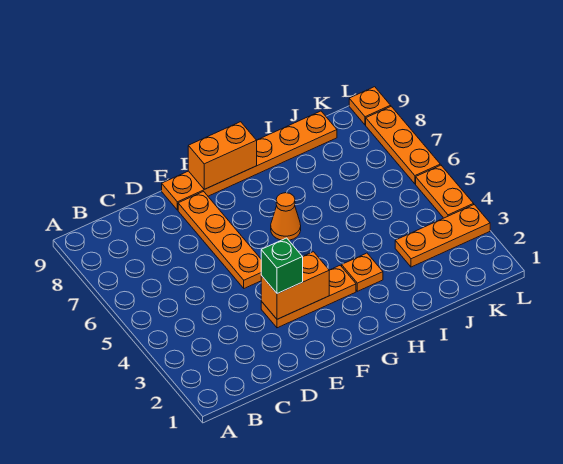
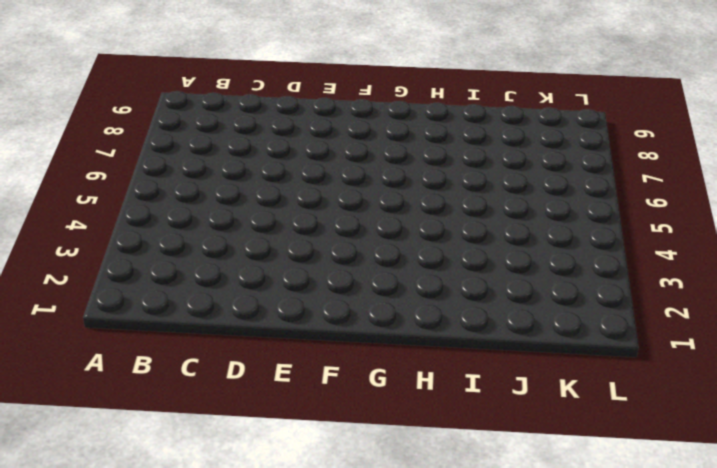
none -> orange 1x3 plate [261,265,356,328]
none -> orange 1x4 plate [178,191,261,288]
none -> orange 1x6 plate [162,111,337,210]

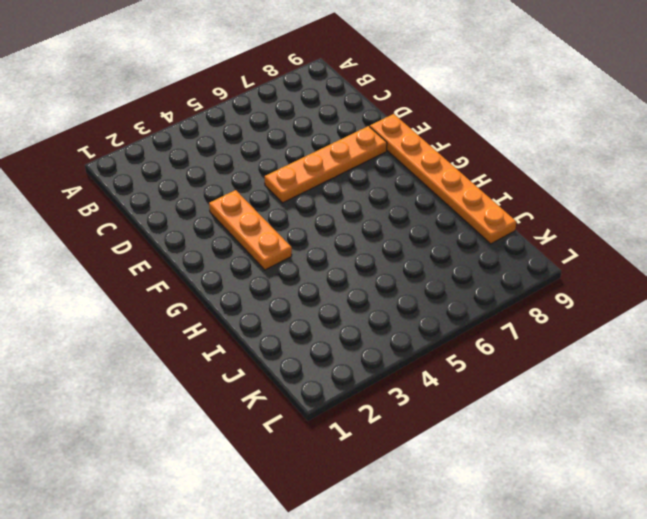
none -> orange 1x1 cone [271,193,301,240]
none -> orange 1x1 plate [342,253,383,291]
none -> orange 1x3 plate [395,205,490,267]

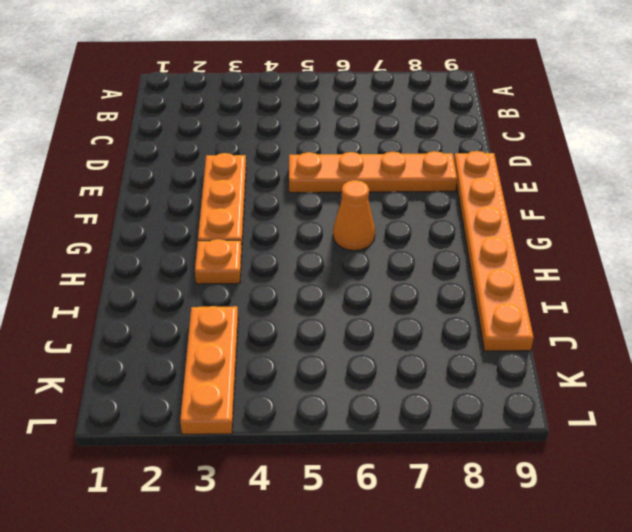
none -> orange 1x2 plate [416,165,474,218]
none -> orange 1x3 plate [366,106,440,184]
none -> orange 1x1 plate [349,87,391,125]

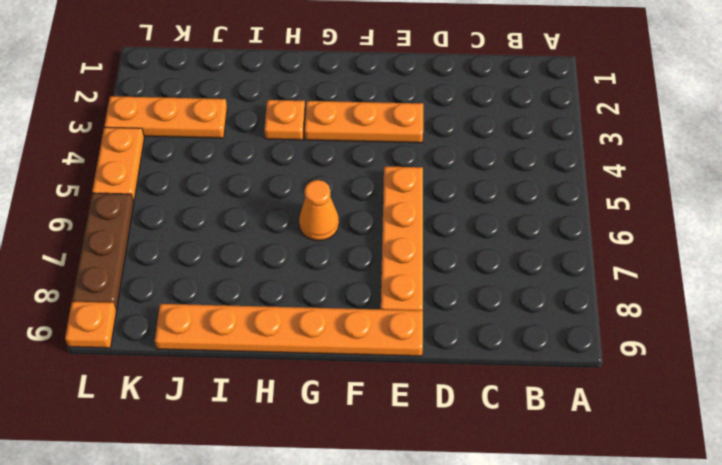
brown 1x3 plate [72,193,134,309] -> orange 1x3 plate [366,106,440,184]
none -> orange 1x2 brick [261,252,329,319]
none -> orange 1x2 brick [188,122,257,189]
none -> green 1x1 brick [261,238,303,294]

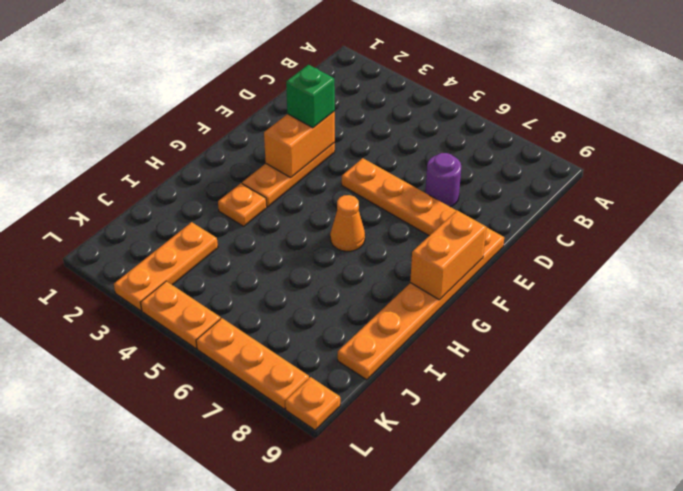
purple 1x1 round brick [425,153,461,207] -> none

